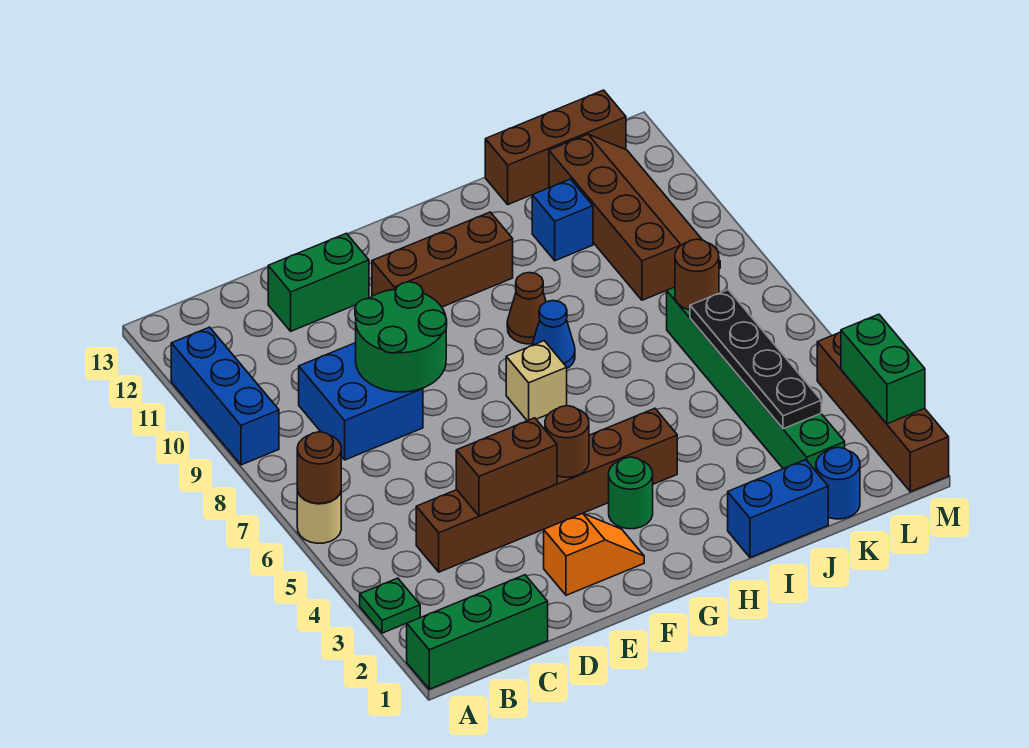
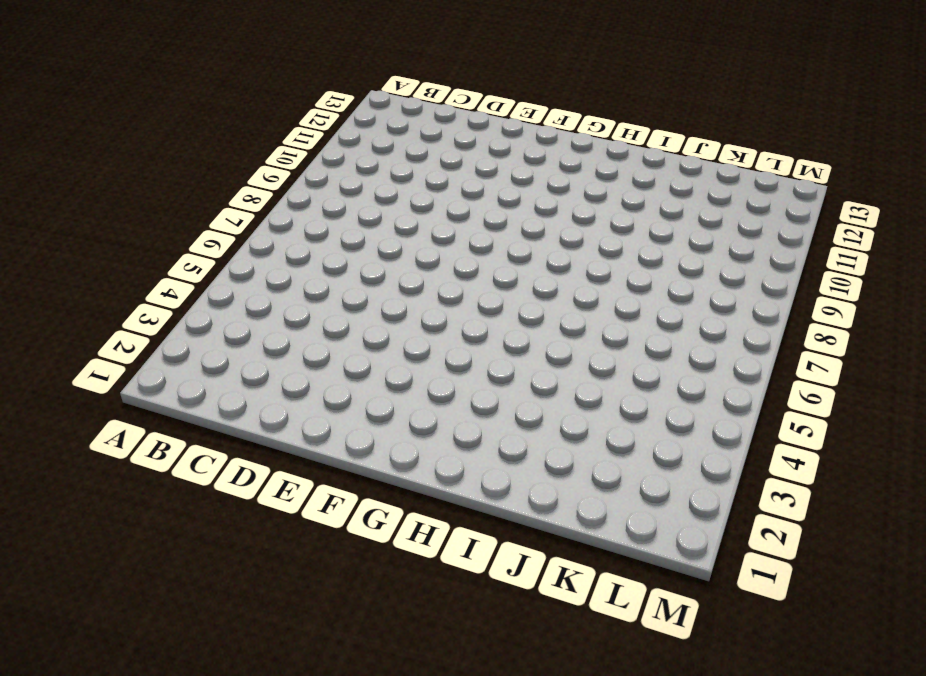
none -> green 1x3 brick [407,575,548,689]
none -> green 1x1 plate [360,578,420,633]
none -> tan 1x1 round brick [297,489,341,543]

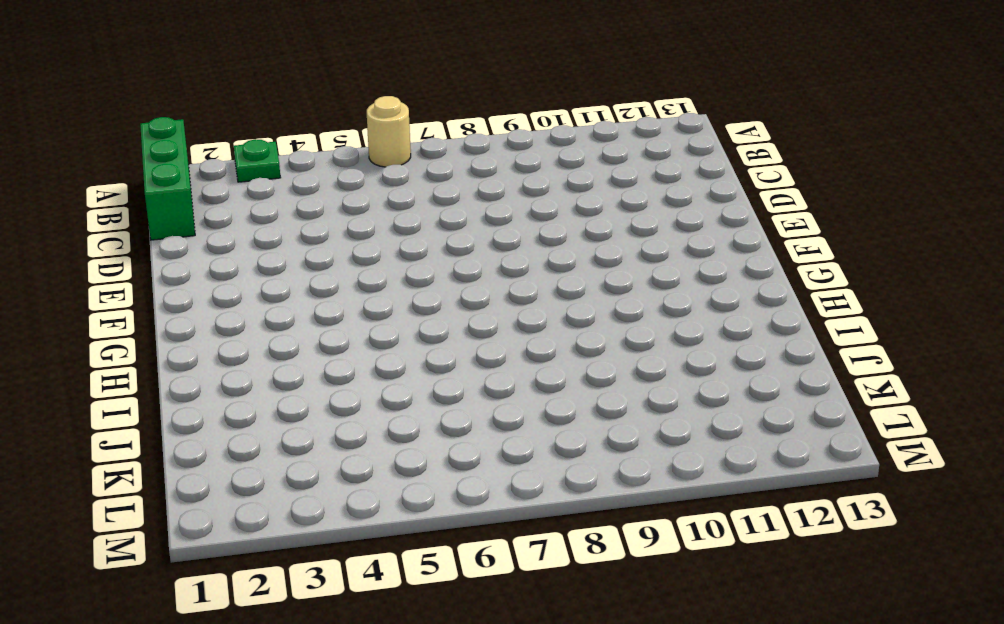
none -> blue 1x3 brick [171,327,279,465]
none -> brown 1x6 brick [416,408,677,572]
none -> blue 2x2 brick [299,343,423,460]

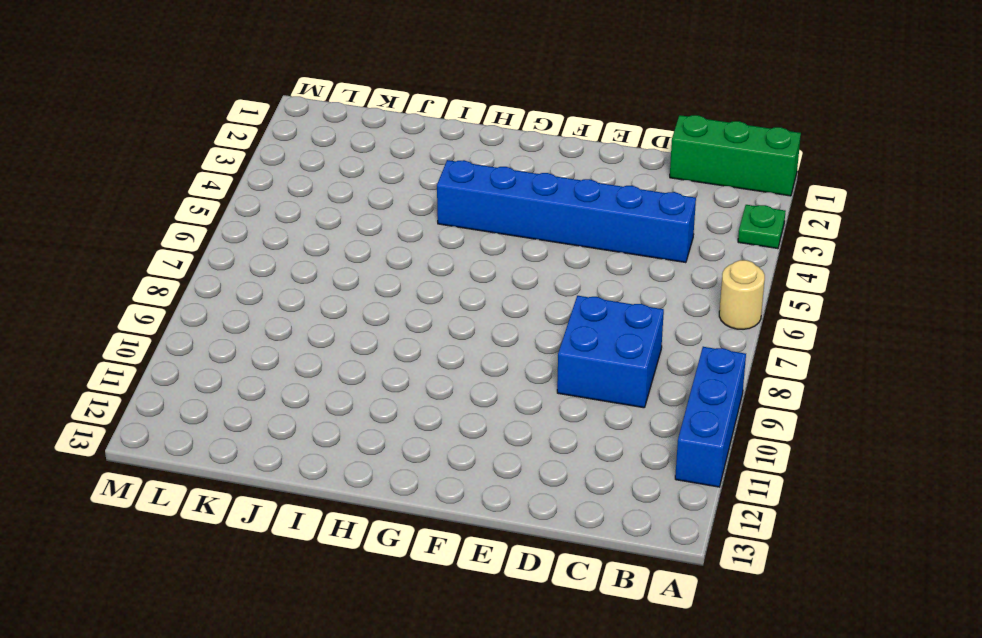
blue 1x6 brick [437,160,696,263] -> brown 1x6 brick [416,408,677,572]
none -> green 1x2 brick [268,233,369,331]
none -> orange 1x2 slope [544,513,644,595]
none -> brown 1x3 brick [372,212,513,307]

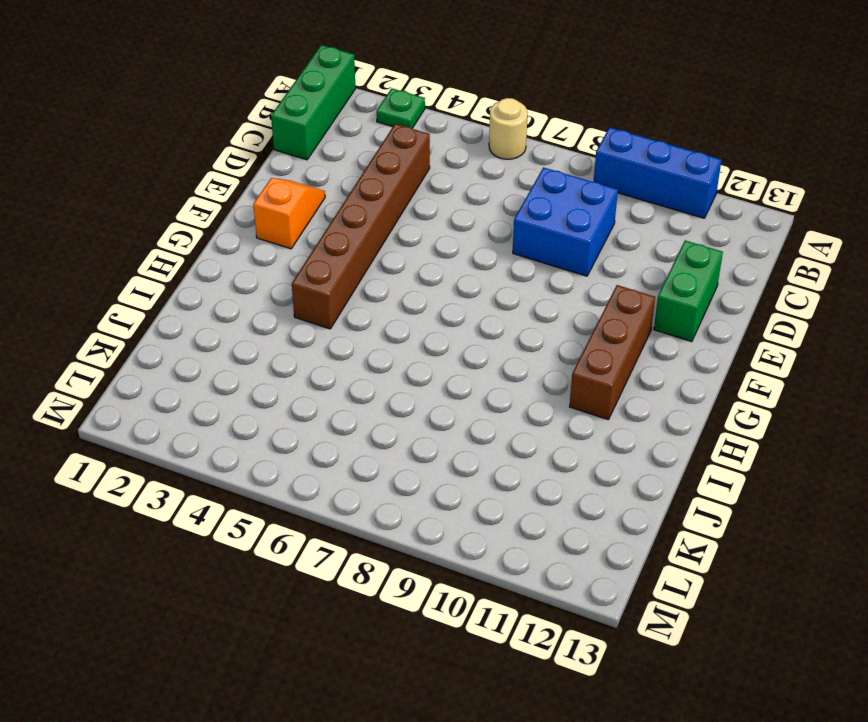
orange 1x2 slope [253,178,325,249] -> orange 1x2 slope turned to [544,513,644,595]
none -> green 1x1 round brick [609,457,653,529]
none -> tan 1x1 brick [506,341,567,421]
none -> blue 1x1 cone [532,301,575,368]

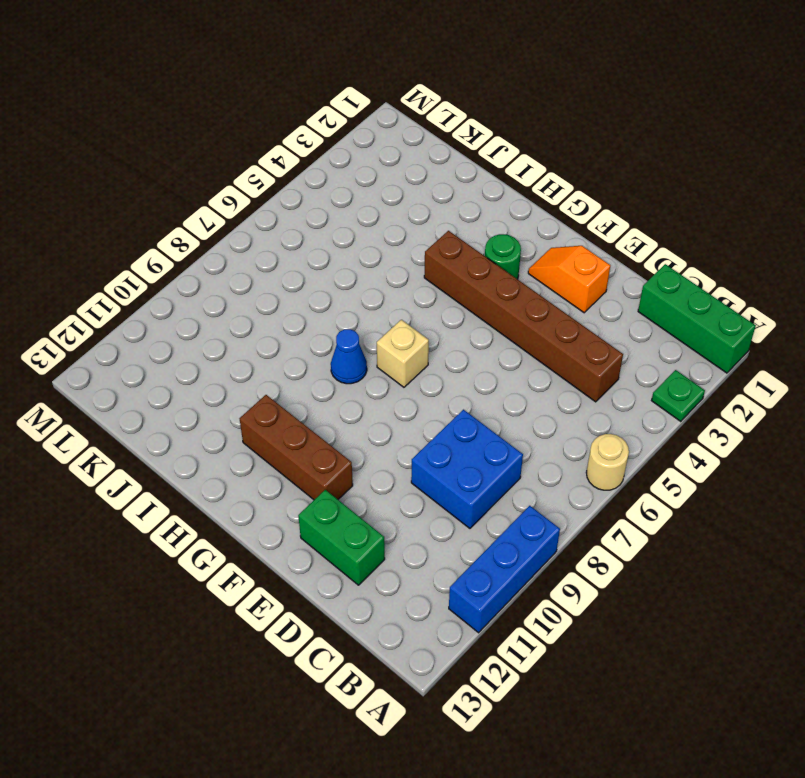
none -> brown 1x1 cone [507,272,546,344]
none -> blue 1x2 brick [728,460,828,558]
none -> blue 1x1 brick [532,179,593,261]

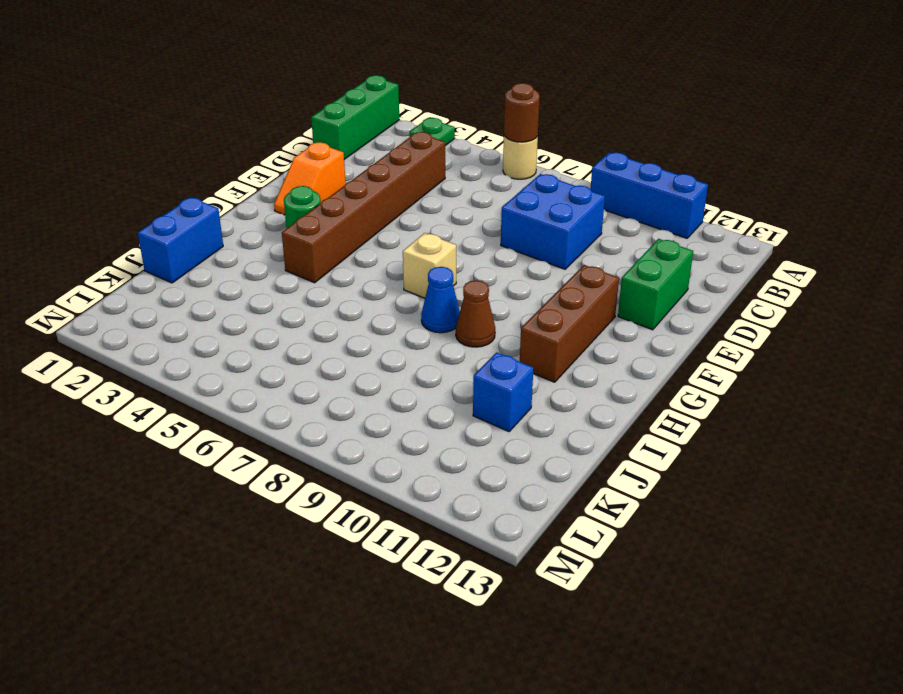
none -> brown 1x3 brick [485,90,626,204]
none -> blue 1x1 round brick [816,447,860,519]
none -> green 1x6 brick [667,287,845,471]

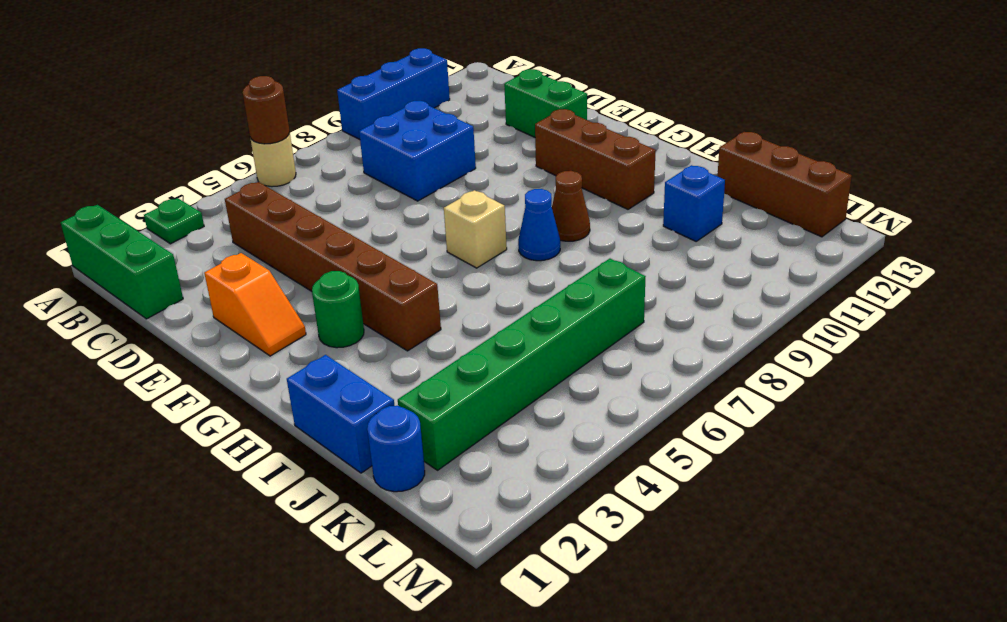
none -> brown 2x4 slope [549,134,720,300]
none -> brown 1x4 brick [817,332,949,492]
none -> brown 1x2 brick [456,418,557,516]

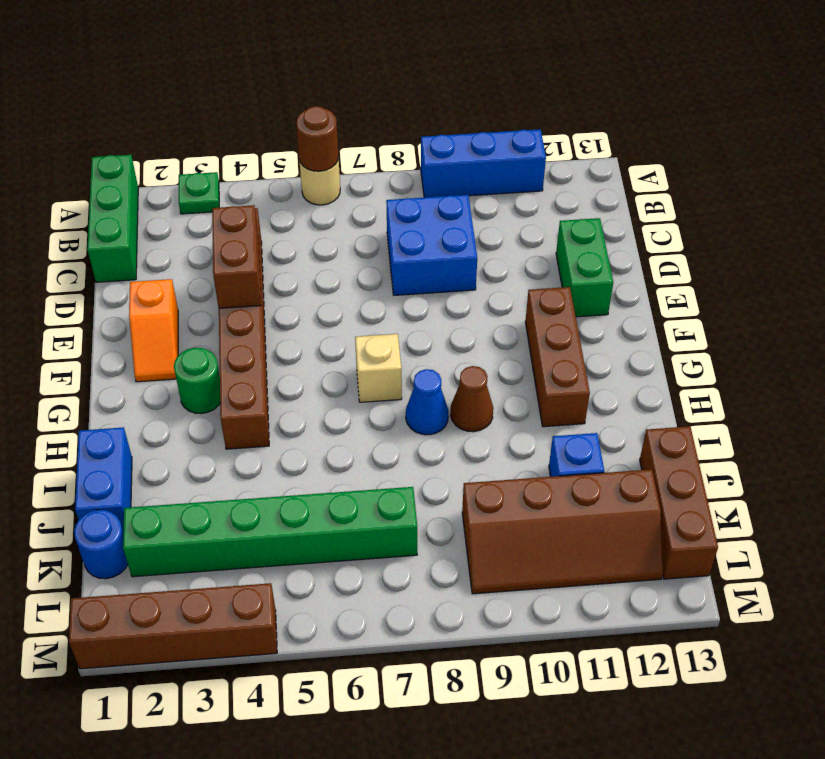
none -> green 2x2 round brick [355,282,447,392]
none -> brown 1x1 round brick [545,406,589,477]
none -> black 1x4 plate [690,290,821,429]

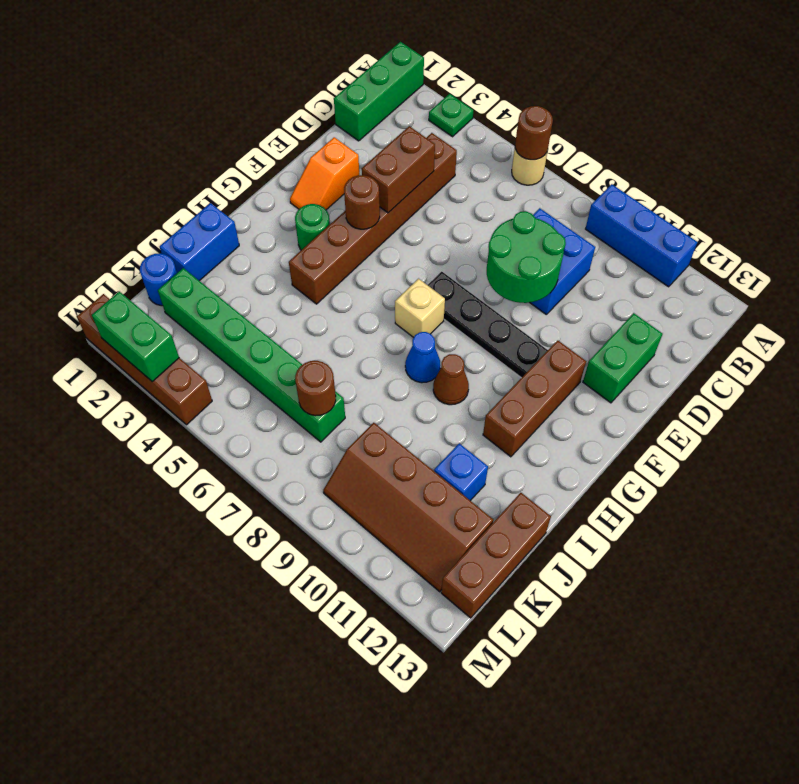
black 1x4 plate [428,272,548,378] -> black 1x4 plate moved to [690,290,821,429]

